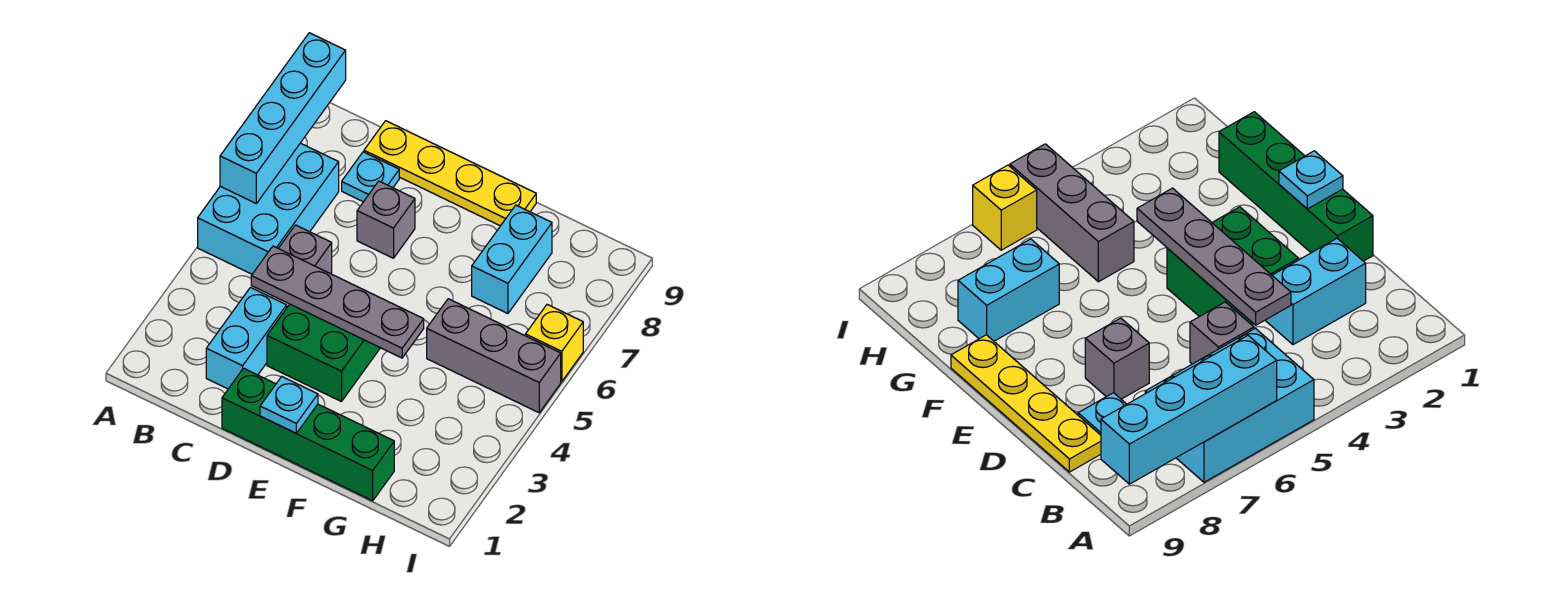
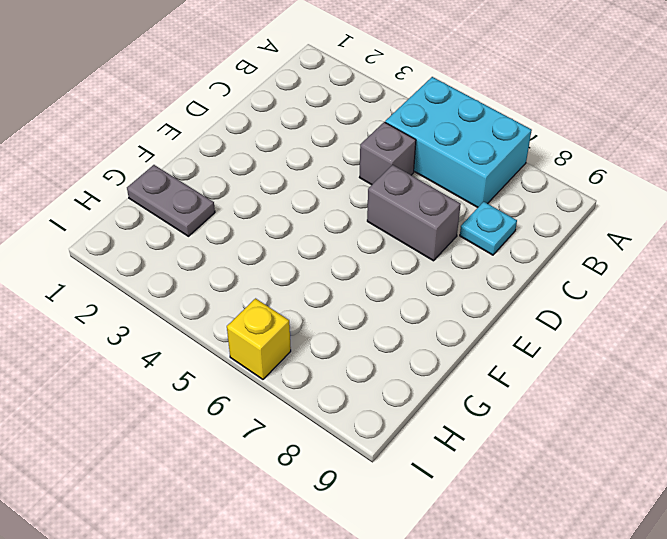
grey 1x2 brick [367,165,461,261] -> grey 1x1 brick [357,181,415,258]
grey 1x2 plate [127,165,215,236] -> green 1x4 brick [222,368,394,501]
none -> cyan 1x2 brick [206,288,287,389]
none -> yellow 1x4 plate [364,121,536,226]
none -> green 2x2 brick [267,304,380,402]

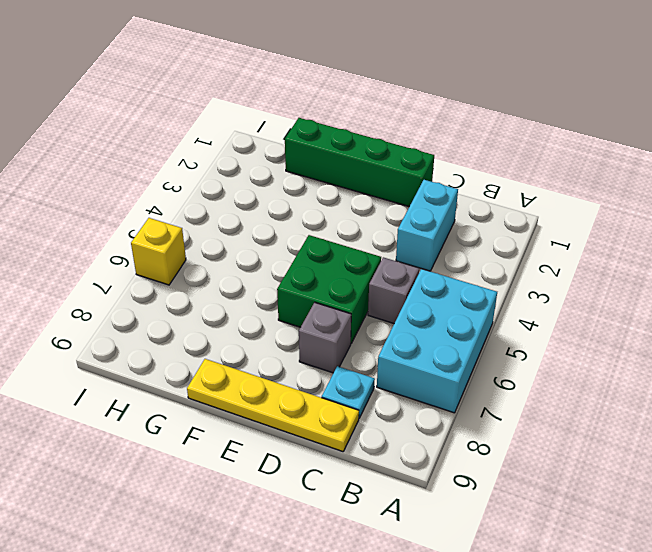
green 2x2 brick [277,235,381,343] -> green 2x2 brick moved to [267,304,380,402]
none -> grey 1x3 brick [427,299,561,413]
none -> cyan 1x2 brick [472,205,552,314]
none -> cyan 1x4 brick [220,33,346,203]

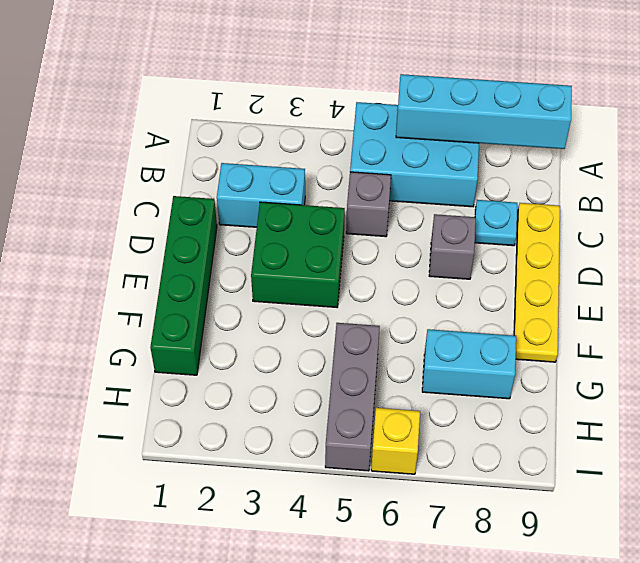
none -> grey 1x4 plate [251,246,424,358]
none -> cyan 1x1 plate [260,377,318,433]

